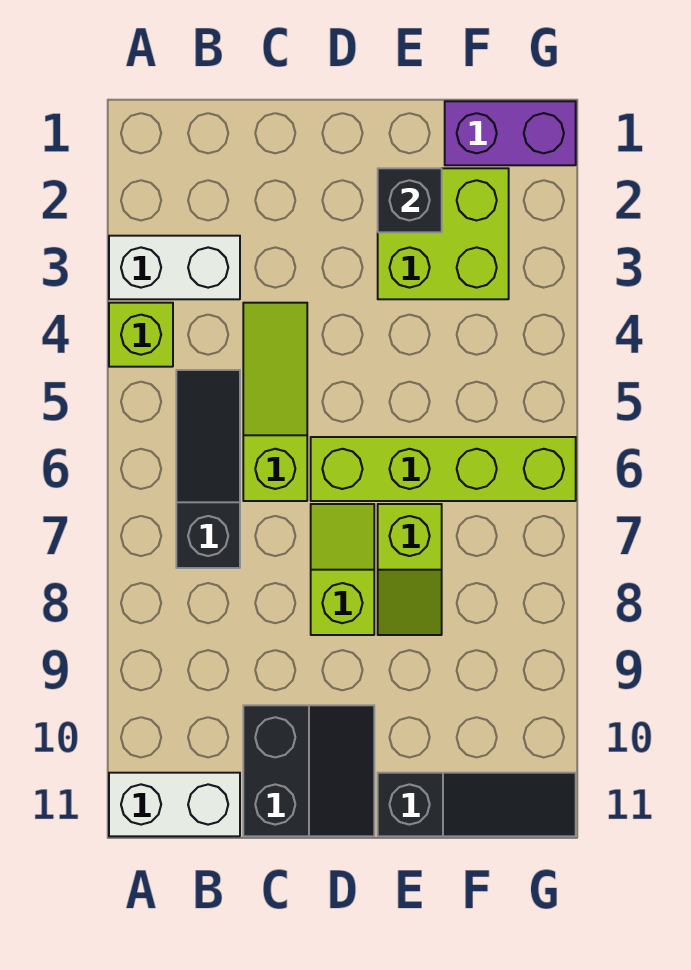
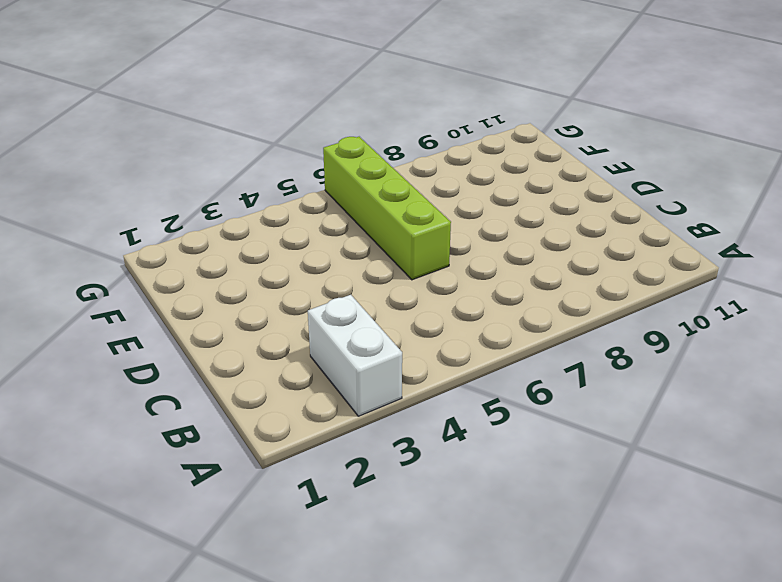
none -> lime 1x1 brick [109,303,173,367]
none -> white 1x2 brick [109,773,240,836]
none -> black 1x3 slope [176,370,240,568]

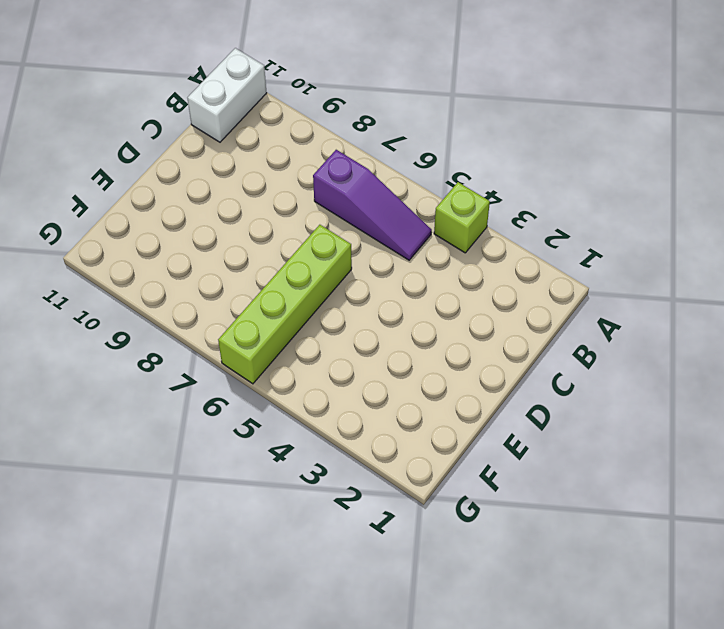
purple 1x3 slope [313,150,432,260] -> black 1x3 slope [176,370,240,568]
none -> white 1x2 brick [109,236,240,299]
none -> lime 1x3 slope [243,303,307,501]
none -> black 2x2 slope [243,705,374,836]

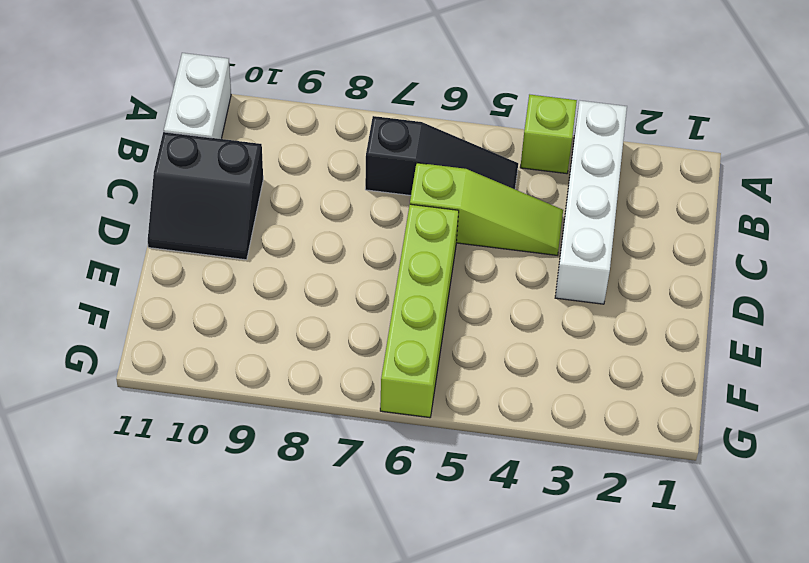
white 1x4 brick [555,101,627,304] -> white 1x2 brick [109,236,240,299]
none -> lime 1x2 slope [311,504,374,635]
none -> lime 2x2 brick [378,168,509,299]
none -> lime 1x2 slope [378,504,442,635]

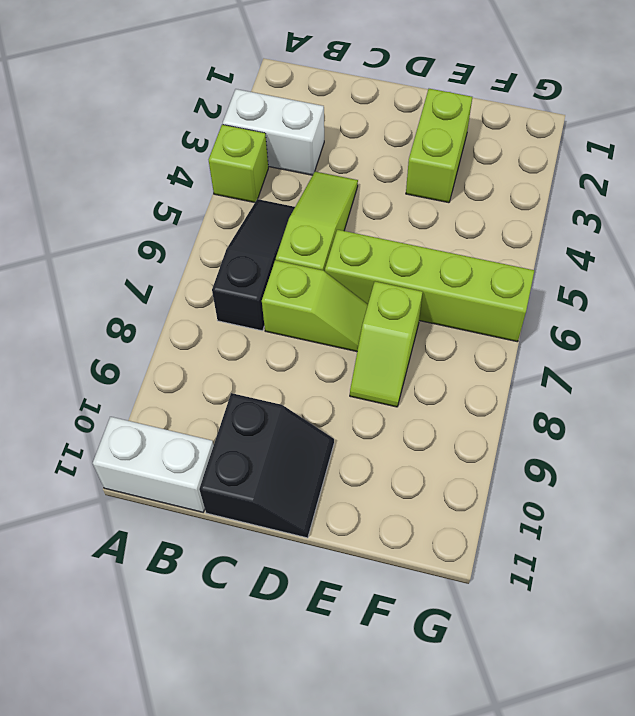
lime 1x2 slope [262,260,368,352] -> lime 1x2 slope turned to [311,504,374,635]
lime 1x2 brick [406,89,472,203] -> lime 2x2 brick [378,168,509,299]
none -> black 1x3 slope [378,773,576,836]
none -> purple 1x2 brick [445,101,576,165]
none -> black 1x1 brick [378,168,442,232]

